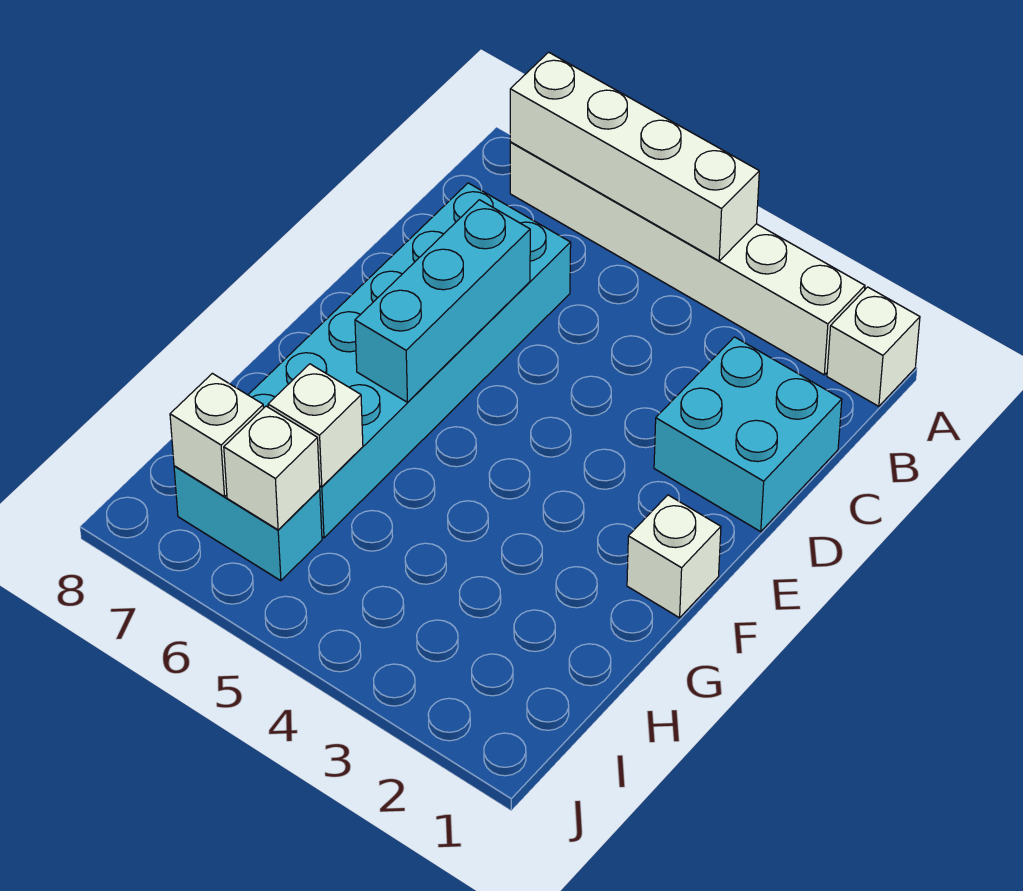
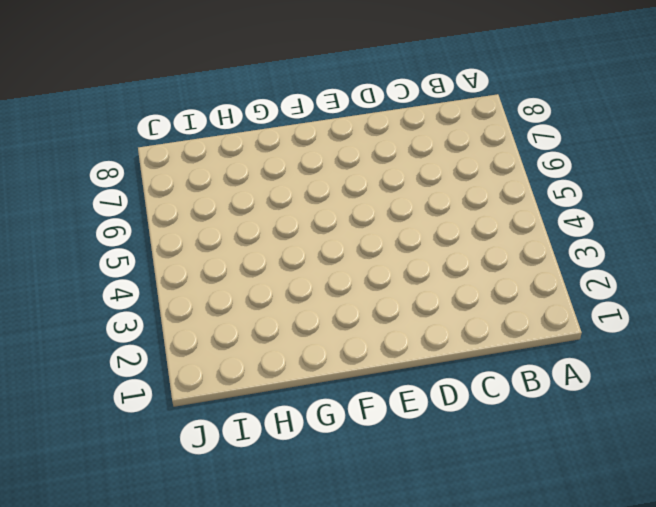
none -> white 1x1 brick [827,287,920,406]
none -> white 1x6 brick [510,142,865,375]

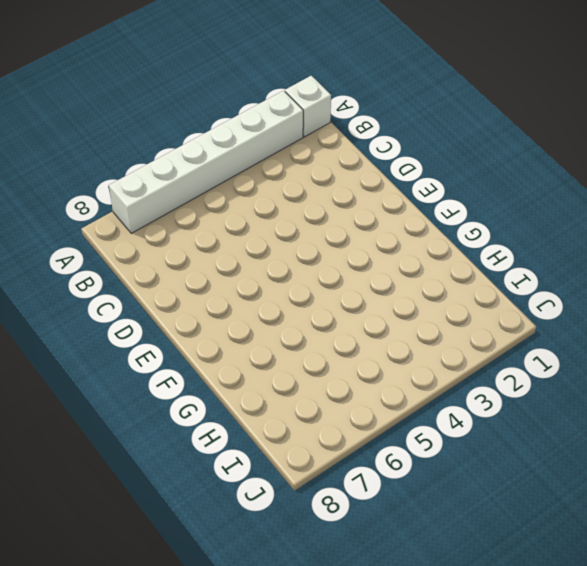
none -> cyan 2x2 brick [654,337,842,532]
none -> cyan 2x6 brick [248,183,571,538]

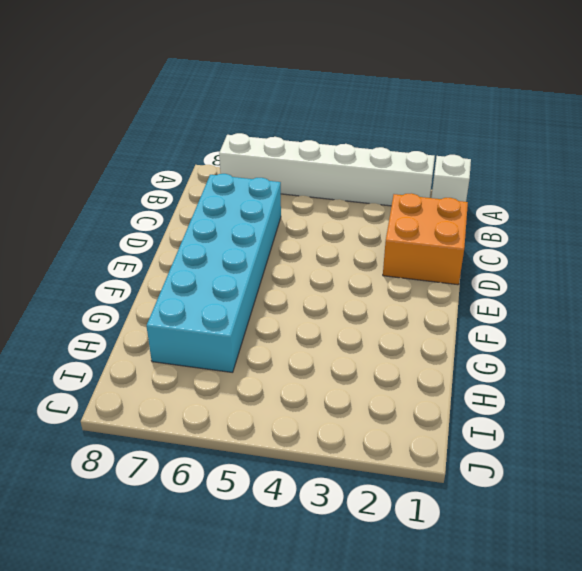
orange 2x2 brick [383,193,468,285] -> cyan 2x2 brick [654,337,842,532]
none -> white 1x1 brick [627,495,721,618]
none -> cyan 1x2 brick [174,466,322,581]

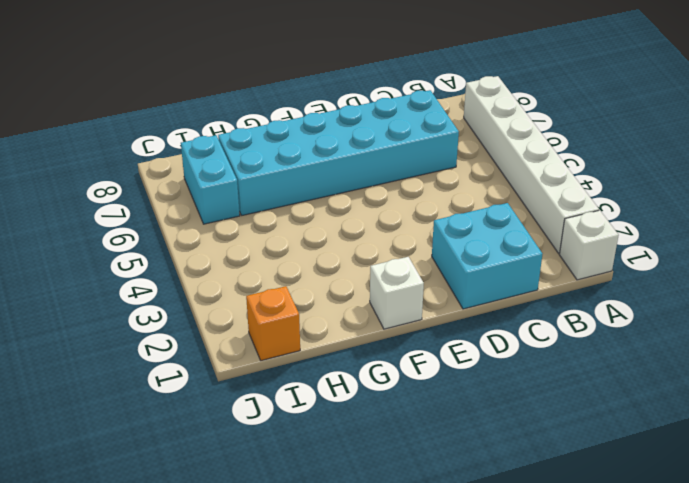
orange 1x1 brick [246,286,300,361] -> none
none -> white 1x4 brick [510,52,759,261]
none -> cyan 1x3 brick [355,200,530,402]

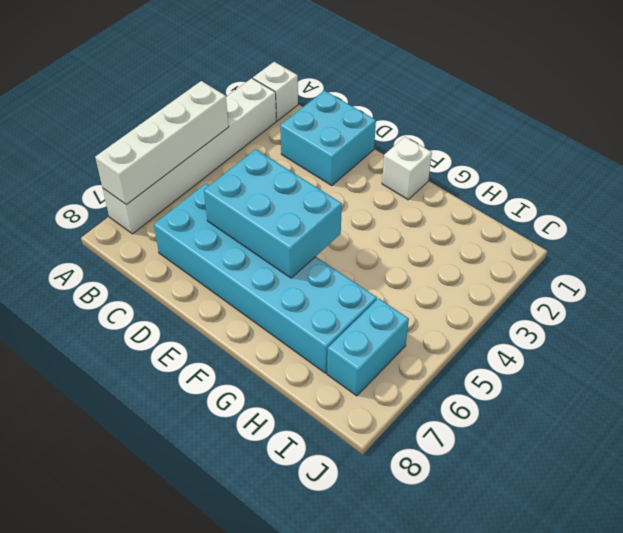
cyan 2x3 brick [204,149,342,278] -> cyan 1x3 brick [355,200,530,402]
none -> white 1x1 brick [268,364,363,487]
none -> white 1x1 brick [224,406,320,530]

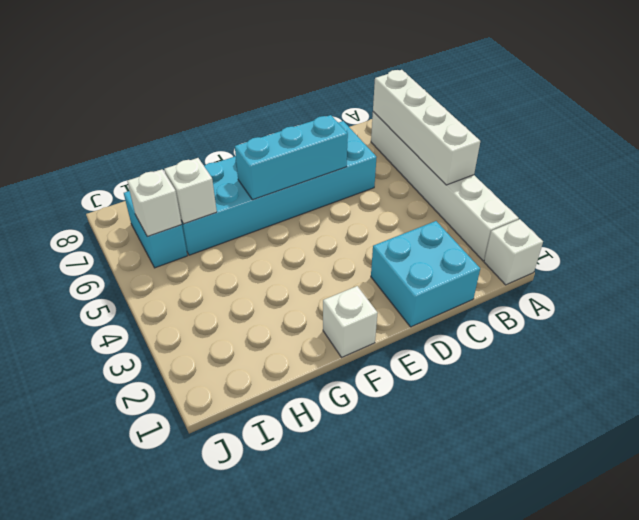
none -> white 1x1 brick [170,373,264,497]

